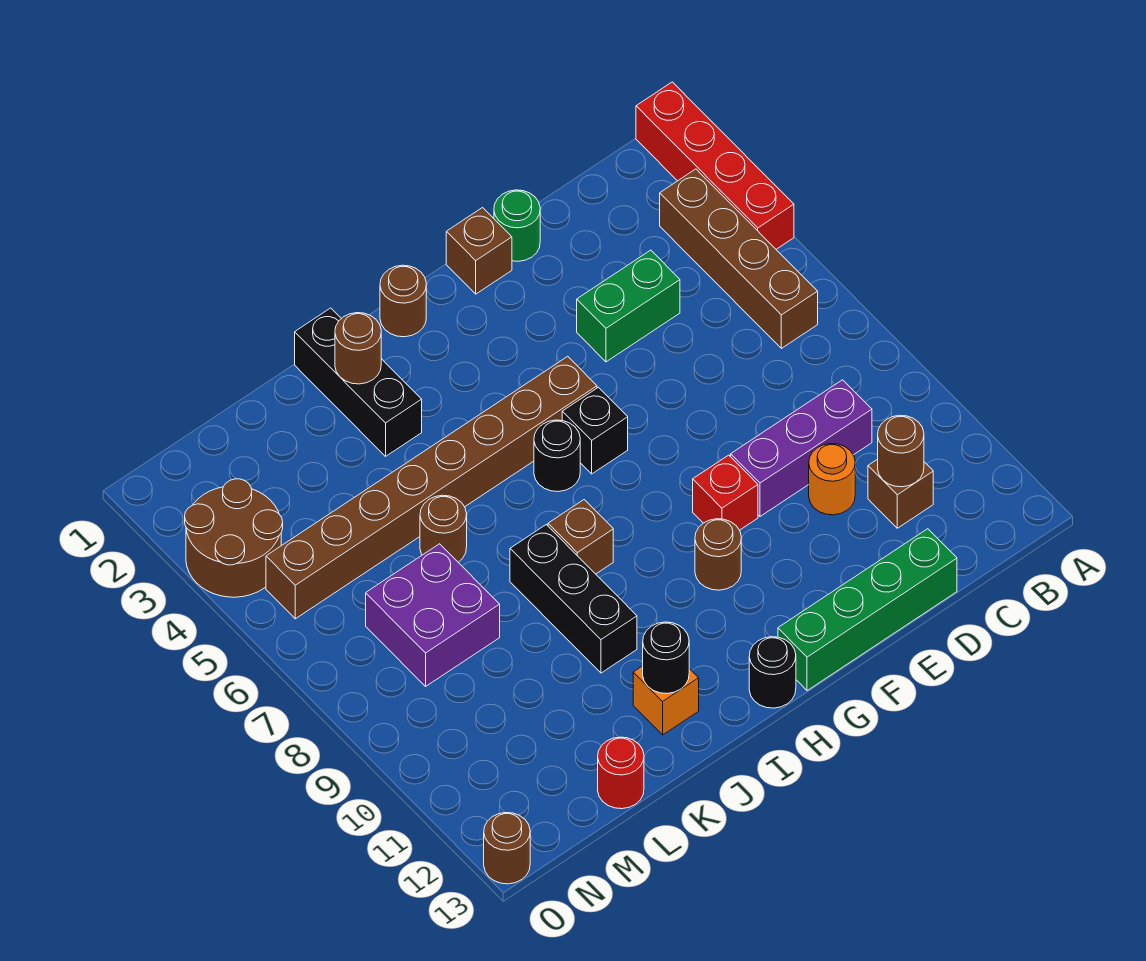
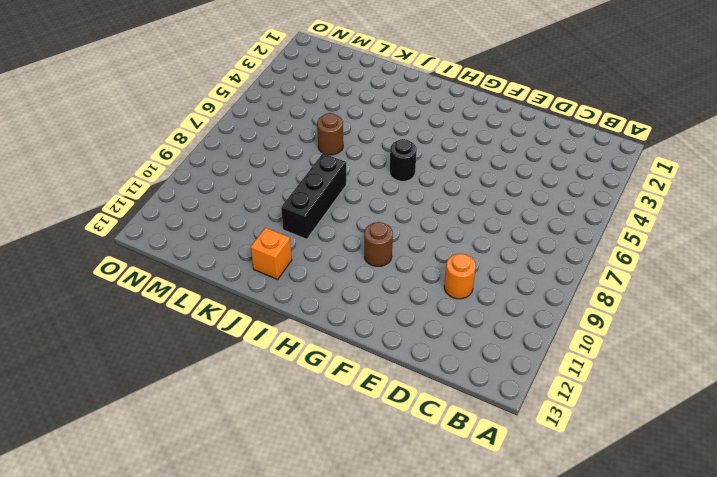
none -> red 1x4 brick [636,82,794,249]
none -> brown 1x4 brick [660,169,818,348]
none -> purple 1x3 brick [731,380,872,516]

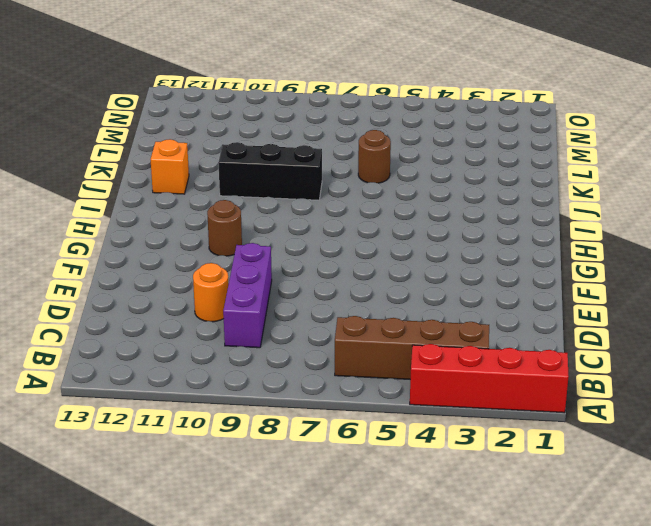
none -> brown 1x1 brick [868,459,933,528]
none -> green 1x2 brick [577,250,680,362]
none -> green 1x4 brick [778,529,957,691]

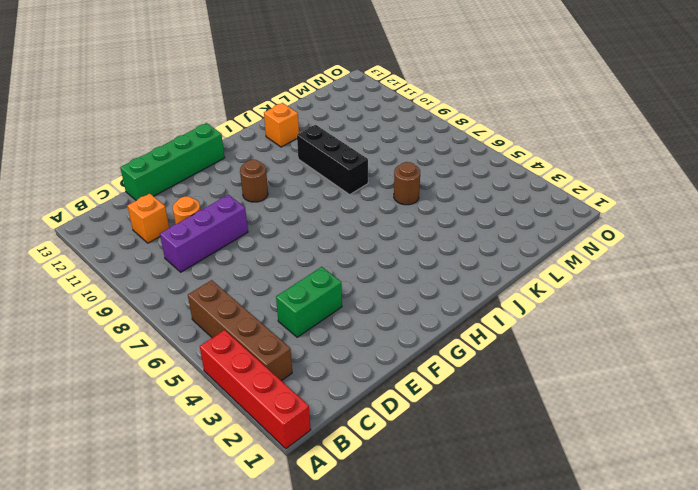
orange 1x1 brick [127,194,169,243] -> brown 1x1 brick [868,459,933,528]
none -> green 1x1 round brick [494,190,540,261]
none -> brown 1x1 brick [446,208,512,294]
none -> red 1x1 brick [693,455,758,530]

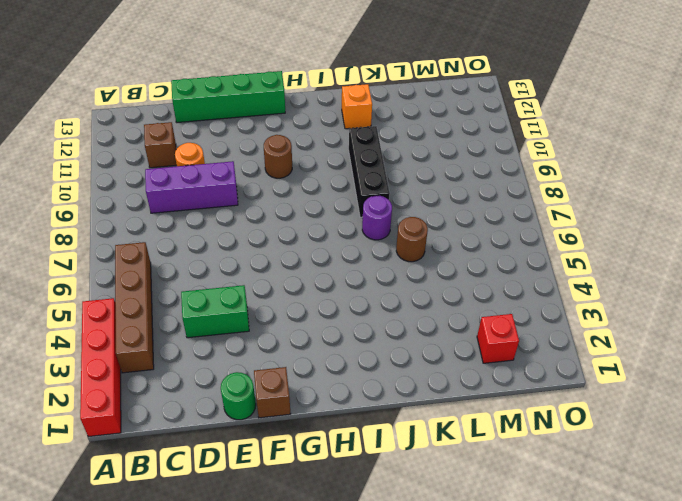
purple 1x1 round brick [362,196,392,240] -> none
red 1x1 brick [477,314,519,363] -> red 1x1 brick moved to [693,455,758,530]
none -> brown 1x8 brick [266,356,597,619]
none -> black 1x1 brick [562,387,628,474]
none -> brown 1x1 round brick [380,265,426,337]

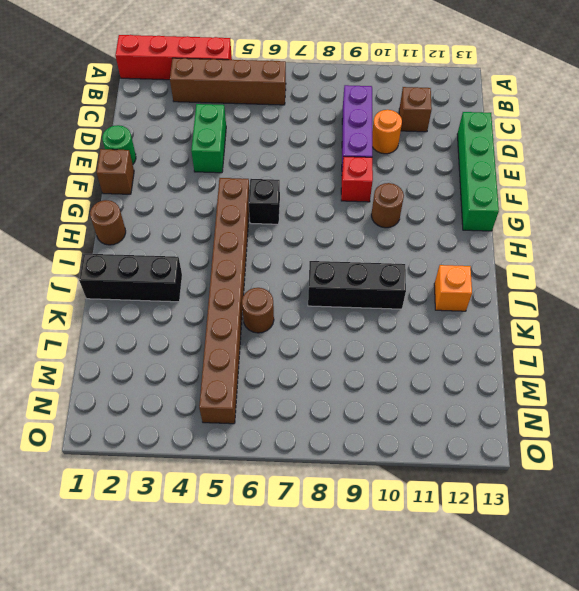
none -> black 1x1 round brick [534,420,580,492]
none -> black 1x1 round brick [749,637,796,708]
none -> brown 1x1 brick [548,500,613,574]

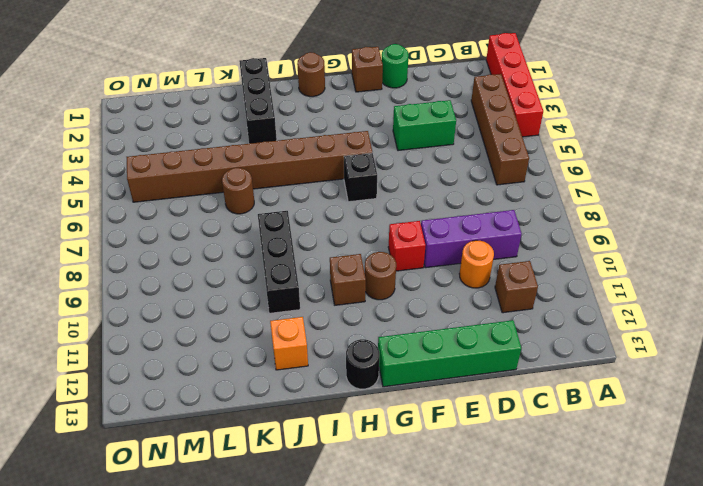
brown 1x1 brick [330,254,366,305] -> brown 1x1 brick moved to [548,500,613,574]
none -> black 1x1 round brick [534,420,580,492]
none -> purple 2x2 brick [366,544,500,686]
none -> red 1x1 round brick [598,737,644,809]

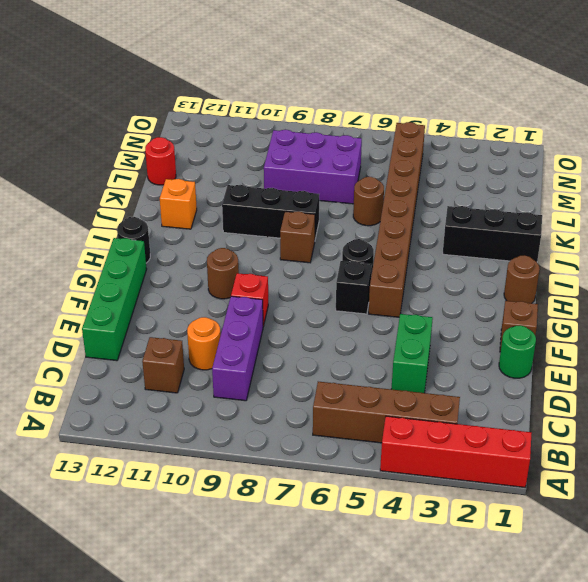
purple 2x3 brick [264,130,362,204] -> purple 2x2 brick [366,544,500,686]
none -> brown 2x2 round brick [185,479,283,597]
none -> brown 1x1 round brick [484,813,530,884]
none -> brown 1x1 round brick [878,415,924,487]

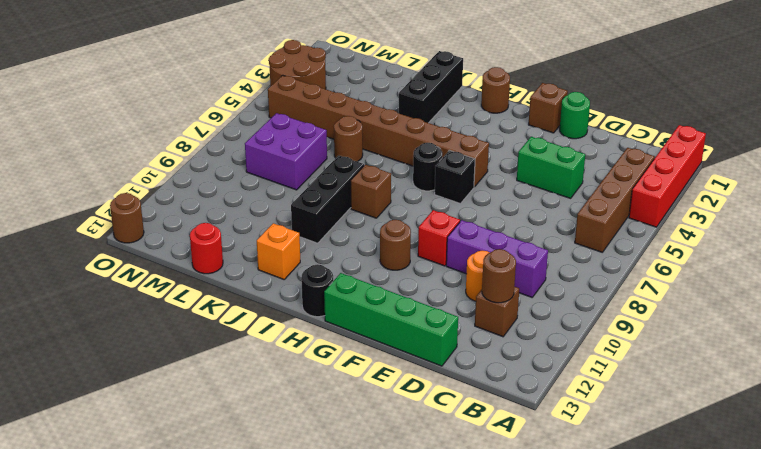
none -> brown 1x1 round brick [335,313,381,384]
none -> black 1x1 round brick [643,622,689,693]

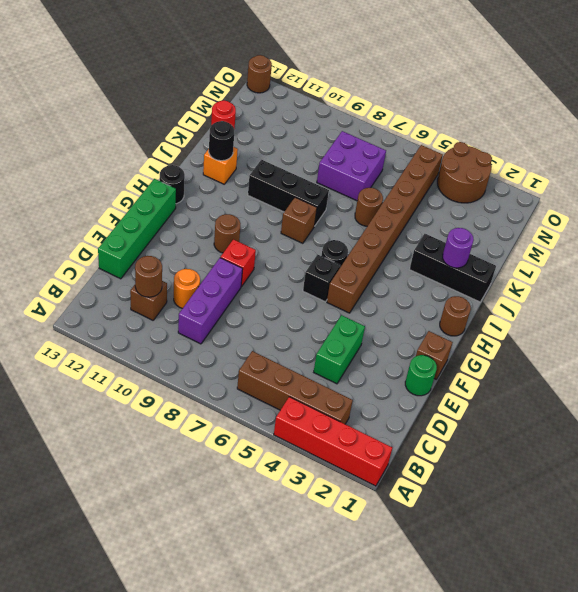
purple 1x1 round brick [443,228,474,268] -> brown 1x1 round brick [335,313,381,384]

